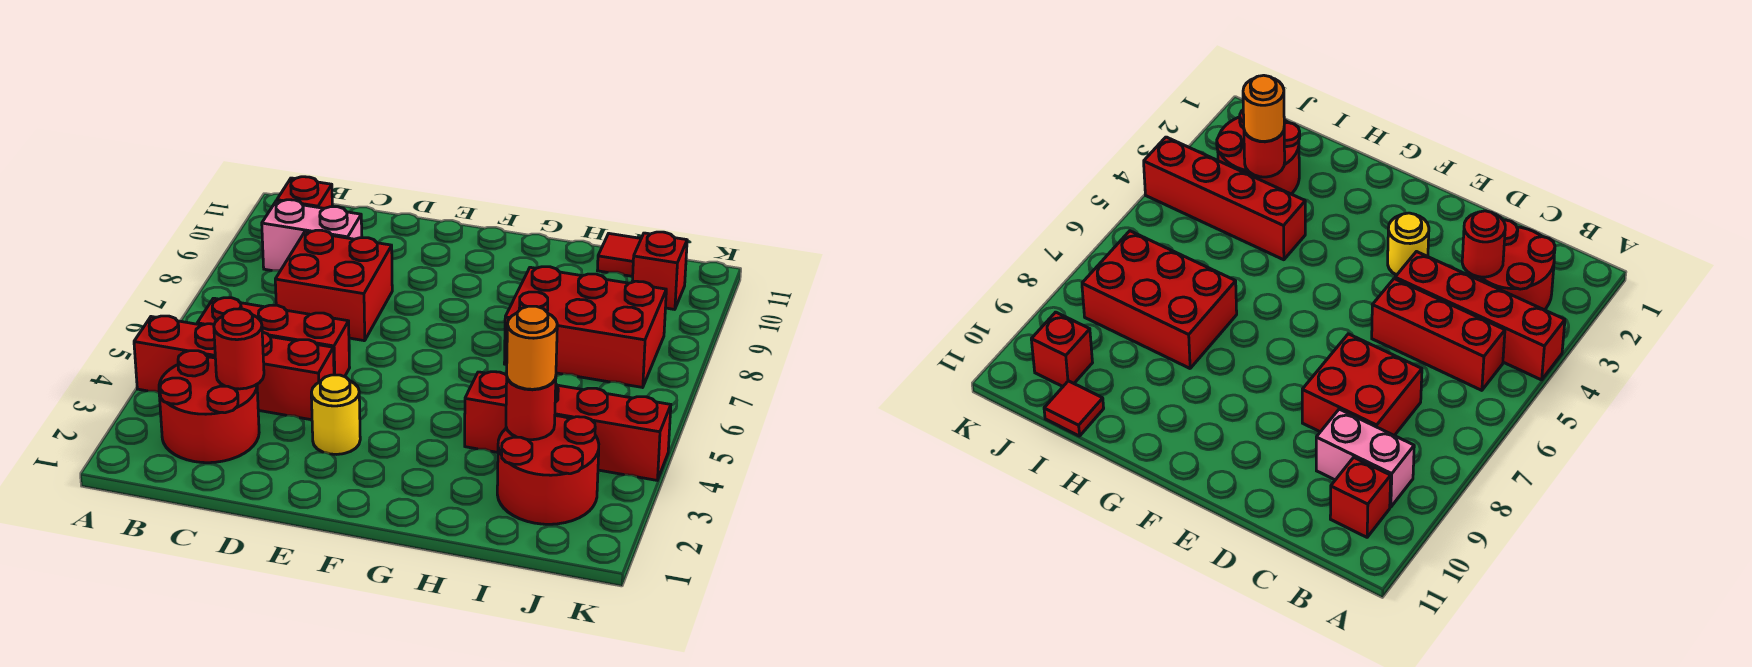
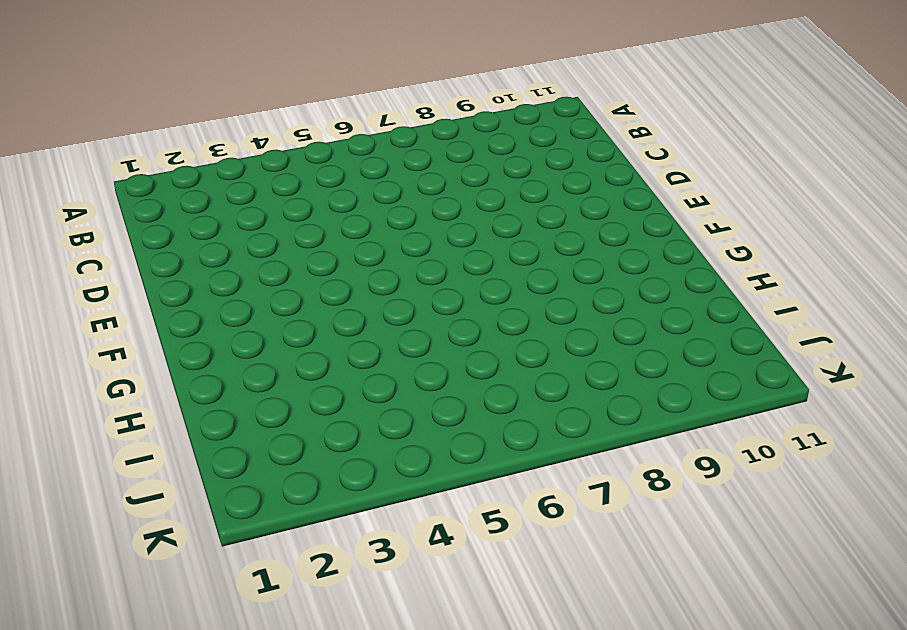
none -> red 1x4 brick [134,316,334,420]
none -> red 2x2 round brick [159,351,259,463]
none -> red 1x3 brick [197,298,350,377]

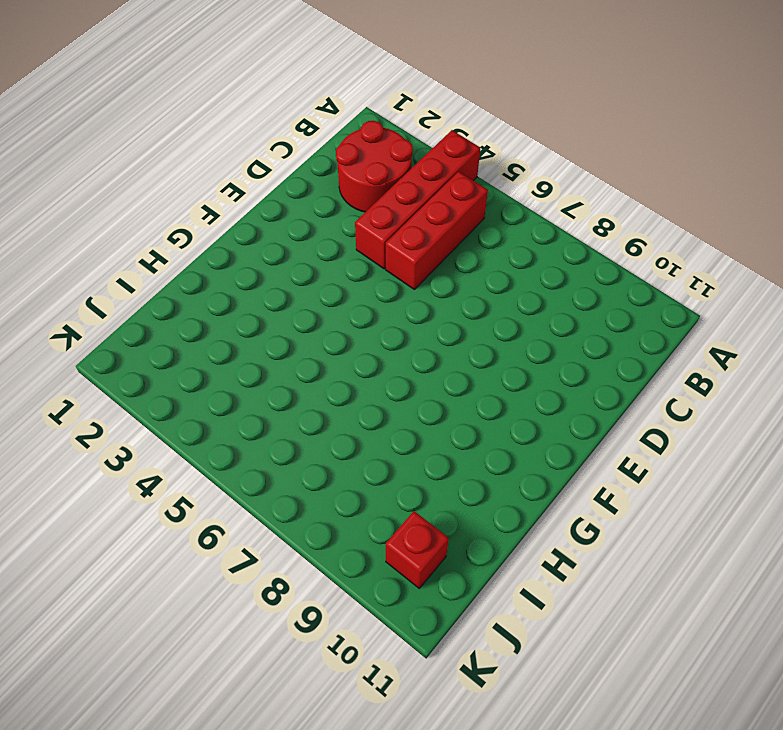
none -> pink 1x2 brick [262,200,362,271]
none -> red 1x1 brick [277,177,332,208]
none -> red 2x2 brick [275,230,392,341]

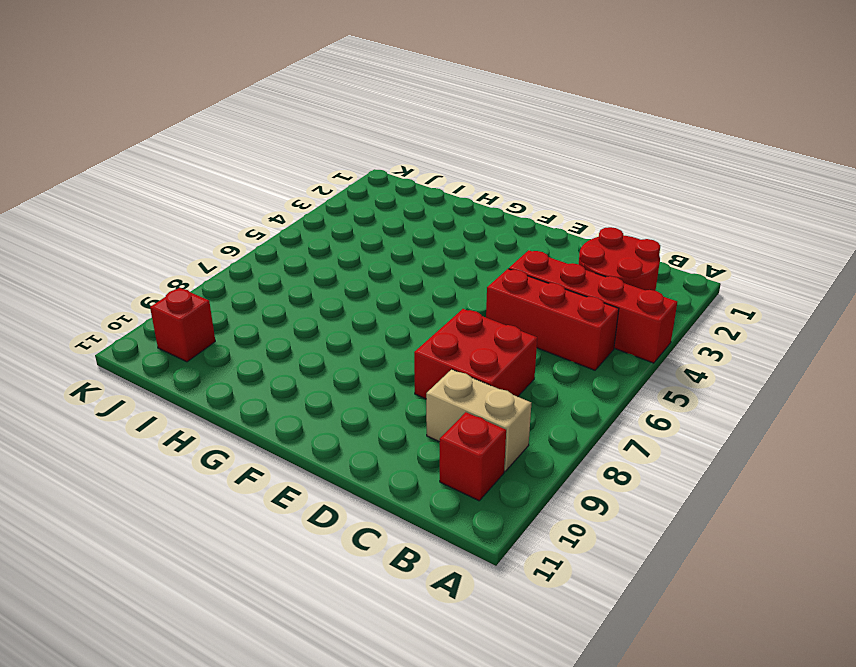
tan 1x2 brick [426,369,531,471] -> pink 1x2 brick [262,200,362,271]
none -> yellow 1x1 round brick [311,375,360,454]
none -> red 1x4 brick [465,372,671,480]
none -> red 2x3 brick [504,267,666,388]

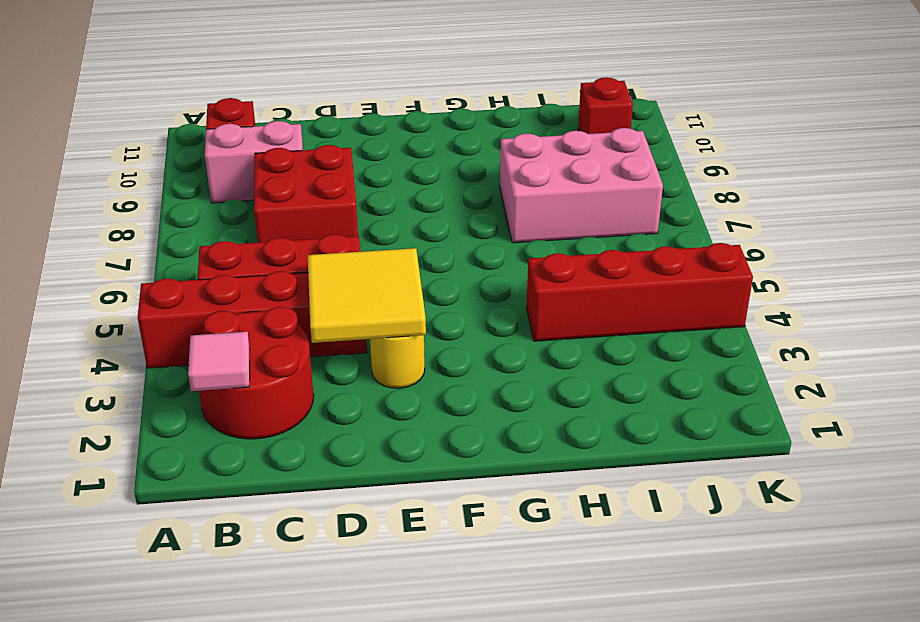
pink 1x1 tile [188,332,250,391] -> none
yellow 2x2 tile [308,248,426,343] -> none
pink 2x3 brick [500,128,663,243] -> red 2x3 brick [504,267,666,388]
none -> red 2x2 round brick [497,416,599,524]
none -> red 1x1 tile [597,234,641,276]
none -> red 1x1 round brick [214,309,264,389]

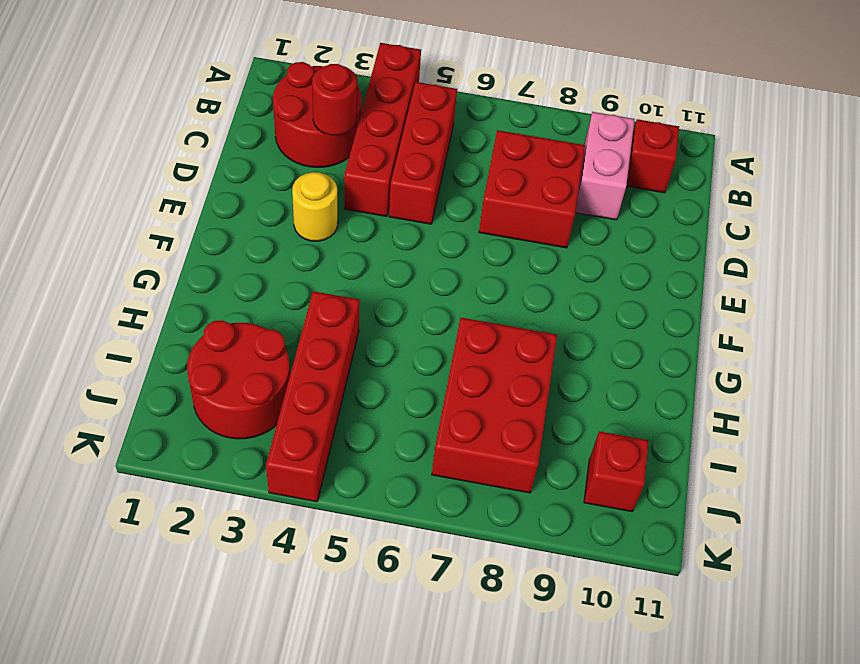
none -> red 1x1 tile [597,234,641,276]
none -> red 1x1 round brick [506,377,556,440]
none -> orange 1x1 round brick [507,306,557,389]

